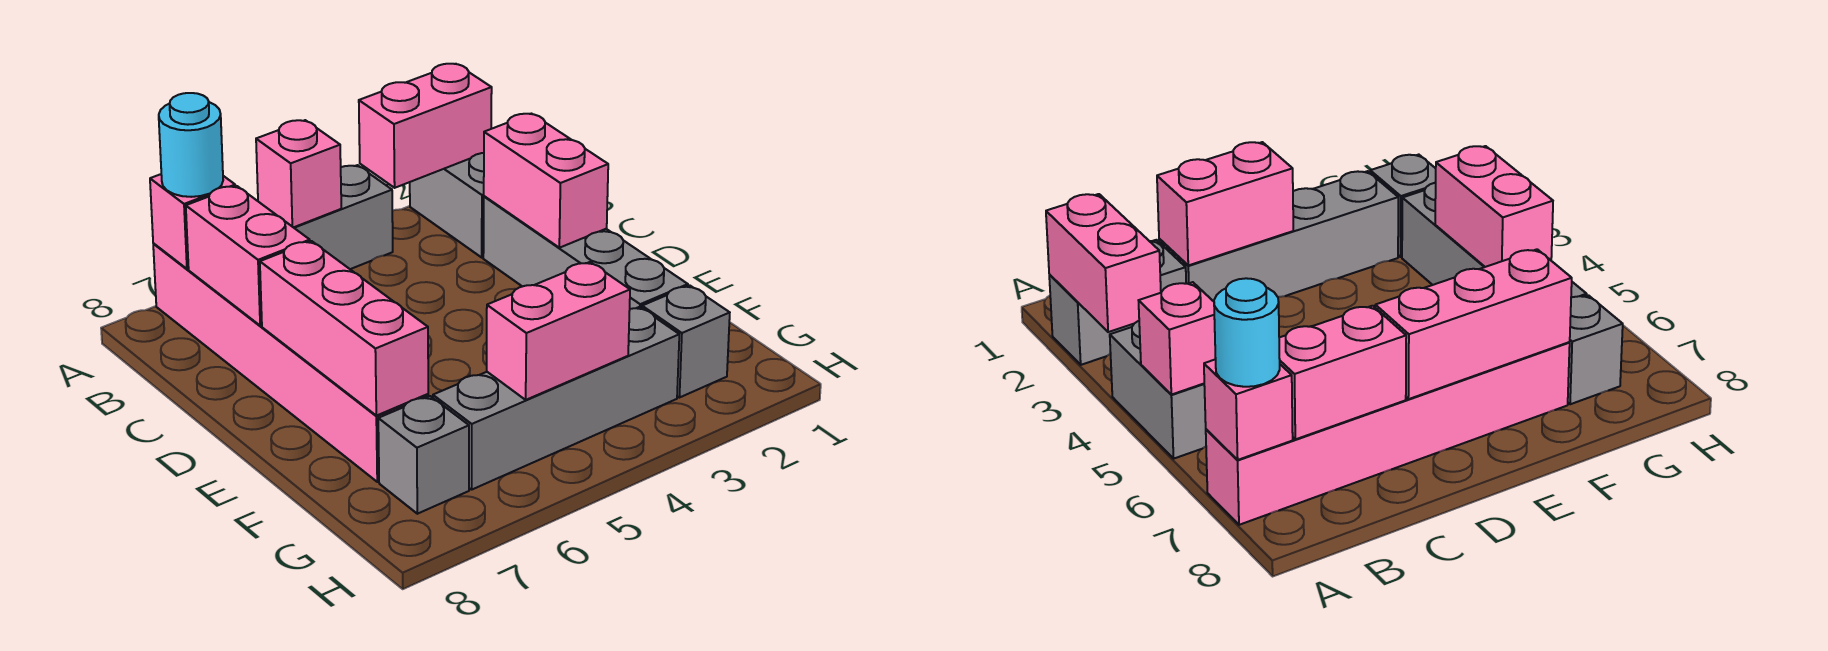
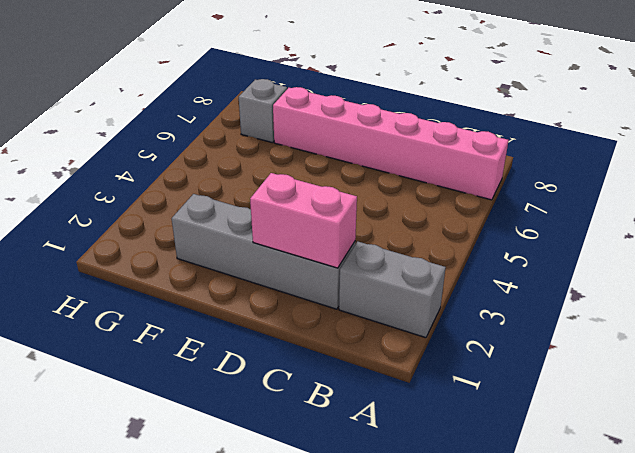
none -> grey 1x2 brick [294,165,393,269]
none -> grey 1x1 brick [642,286,730,398]
none -> grey 1x4 brick [433,307,679,490]

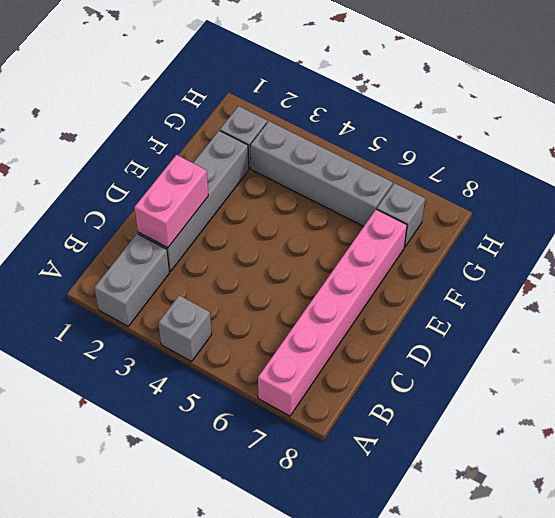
grey 1x1 brick [159,295,212,362] -> grey 1x2 brick [294,165,393,269]
none -> pink 1x2 brick [359,64,492,188]
none -> pink 1x1 brick [256,120,341,228]
none -> pink 1x1 brick [150,174,235,269]

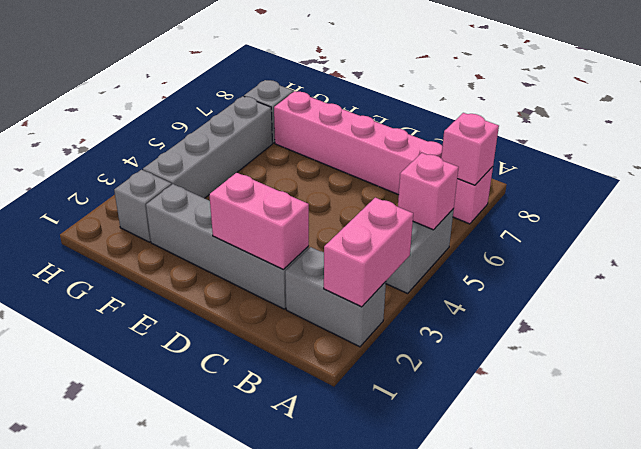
none -> pink 1x2 brick [186,186,310,326]
none -> pink 1x3 brick [260,241,428,416]
none -> pink 1x2 brick [487,262,630,400]

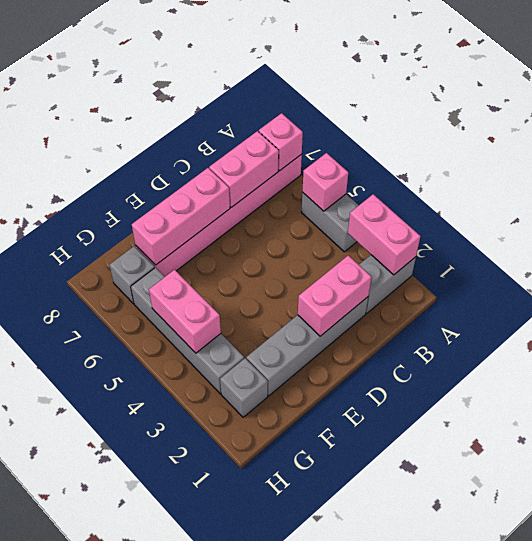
none -> cyan 1x1 round brick [159,93,223,197]

